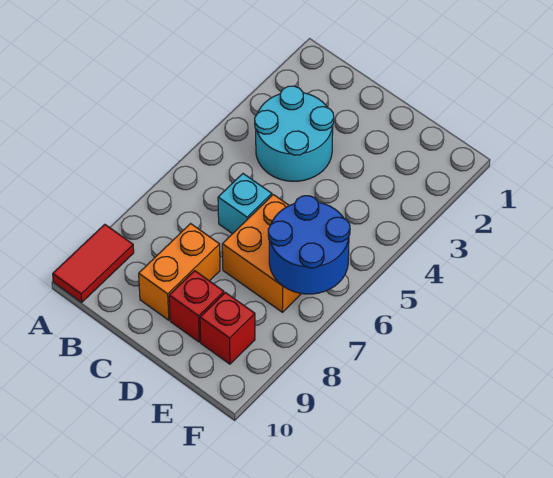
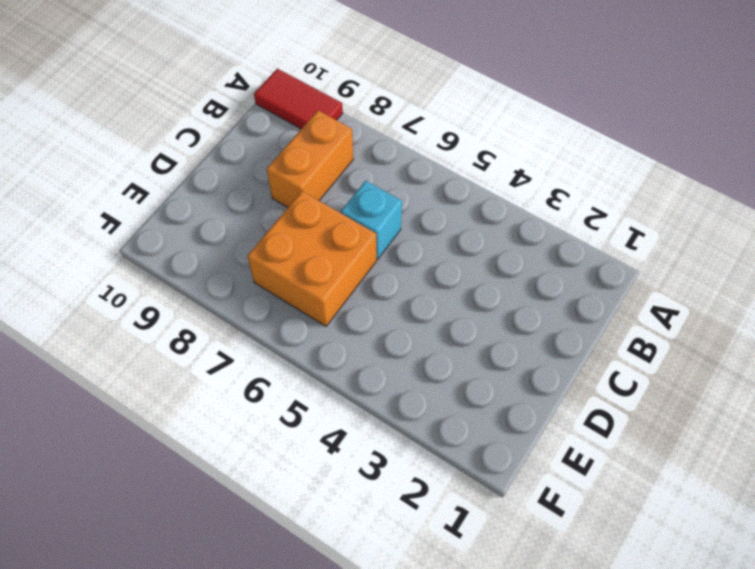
orange 1x2 brick [267,111,353,207] -> orange 1x2 brick turned to [139,224,220,320]
none -> cyan 2x2 round brick [255,86,334,181]
none -> red 1x1 brick [169,271,224,342]

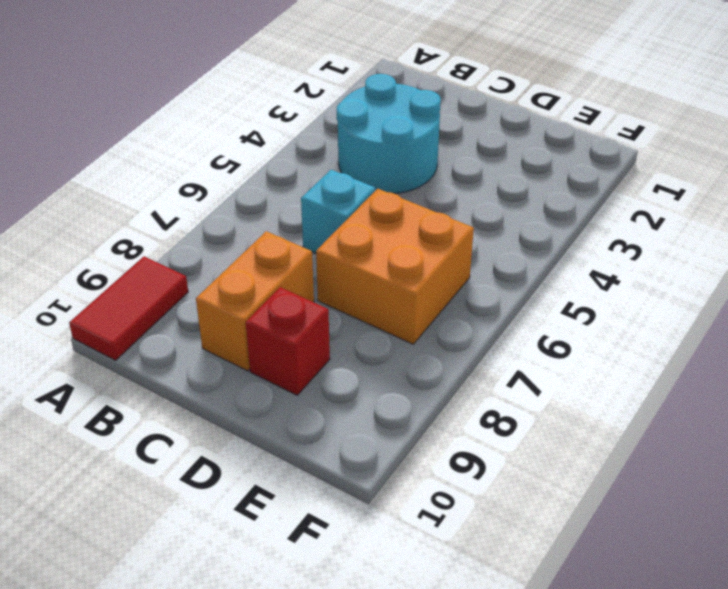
none -> red 1x1 brick [200,293,255,364]
none -> blue 2x2 round brick [268,196,350,294]

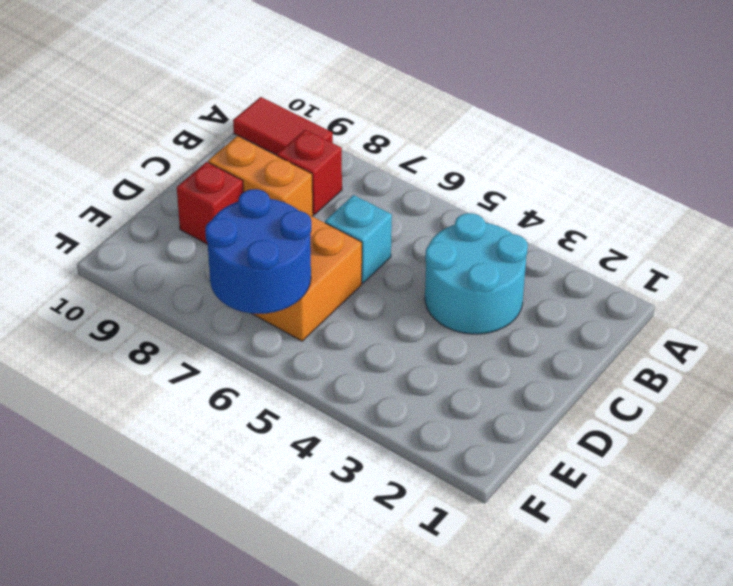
red 1x1 brick [277,130,342,215] -> red 1x1 brick moved to [200,293,255,364]

